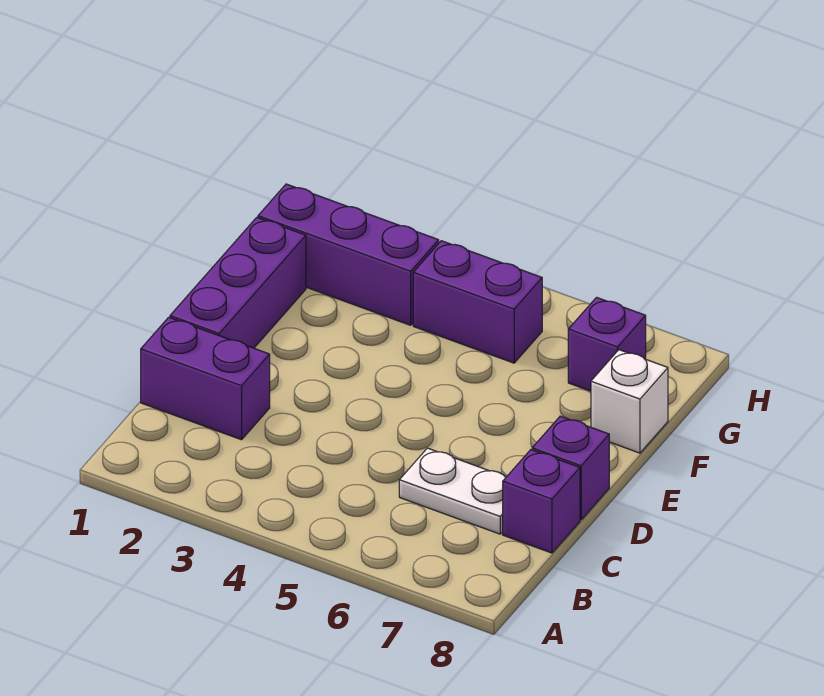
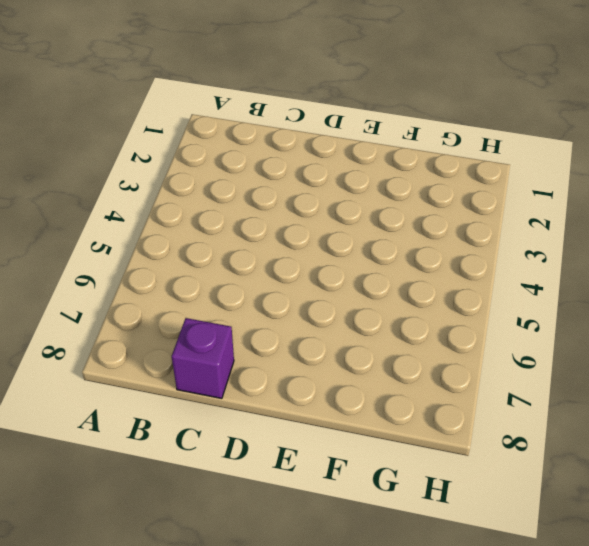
none -> purple 1x2 brick [141,317,270,440]
none -> white 1x2 plate [399,448,506,534]

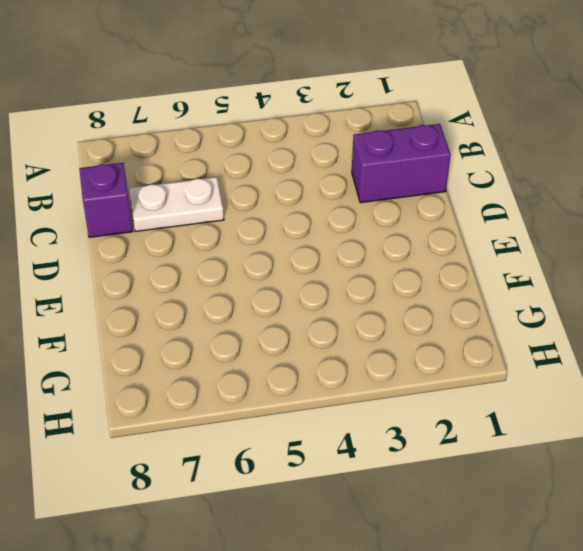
none -> purple 1x3 brick [170,218,306,348]
none -> purple 1x1 brick [532,416,609,520]

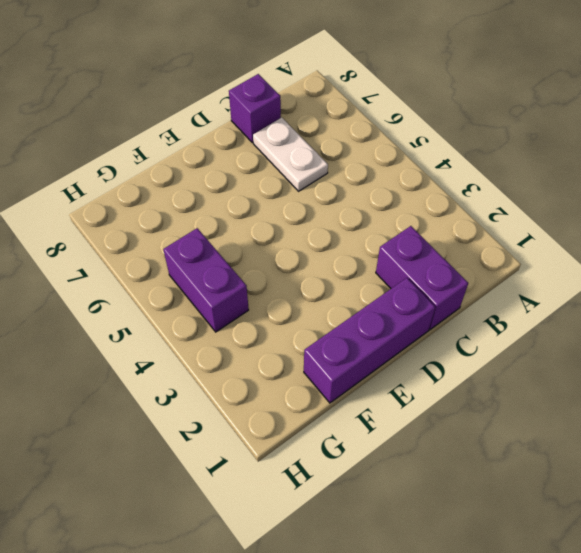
none -> purple 1x1 brick [532,416,609,520]
none -> white 1x1 brick [591,350,668,453]

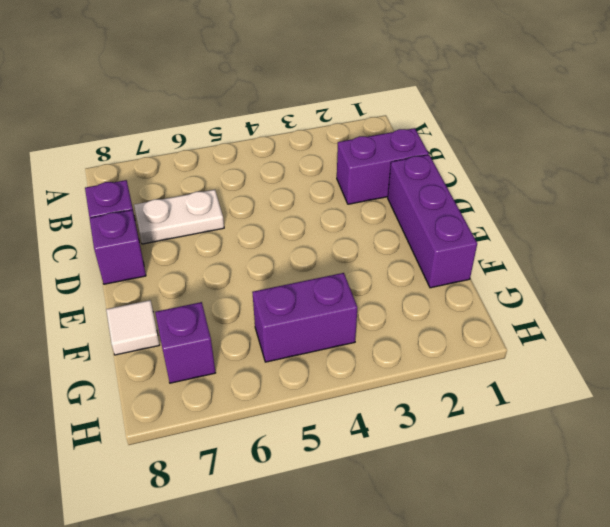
white 1x1 tile [106,300,160,355] -> white 1x1 brick [591,350,668,453]
none -> purple 1x3 brick [258,184,439,325]

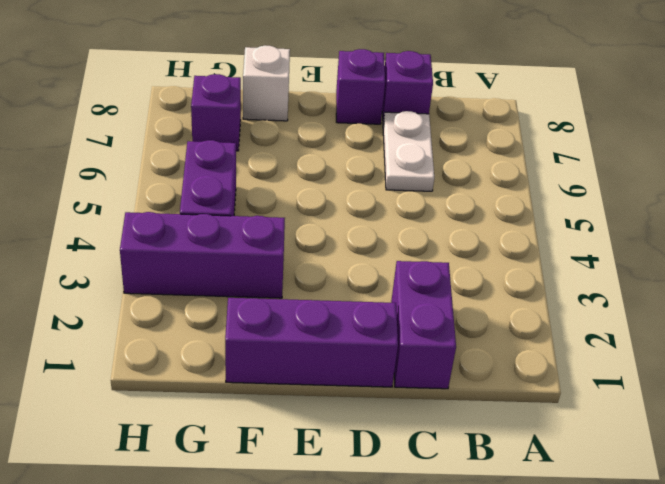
purple 1x3 brick [120,212,285,298] -> purple 1x3 brick turned to [258,184,439,325]

